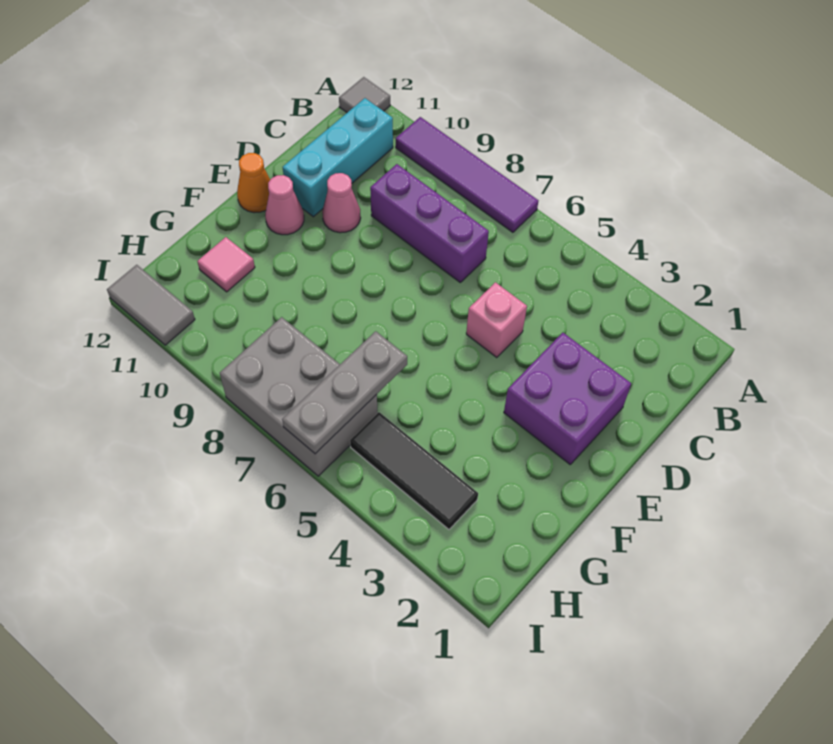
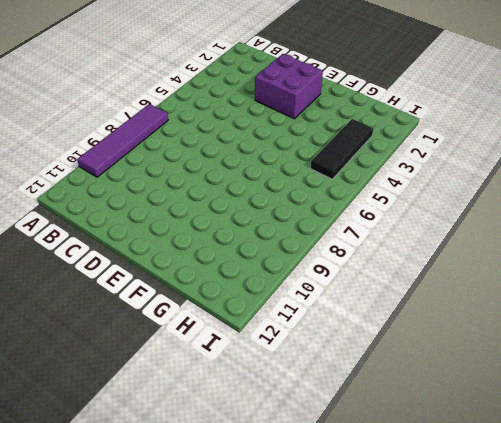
none -> grey 1x1 tile [339,77,390,112]
none -> cyan 1x3 brick [283,98,393,217]
none -> purple 1x3 brick [370,164,489,282]

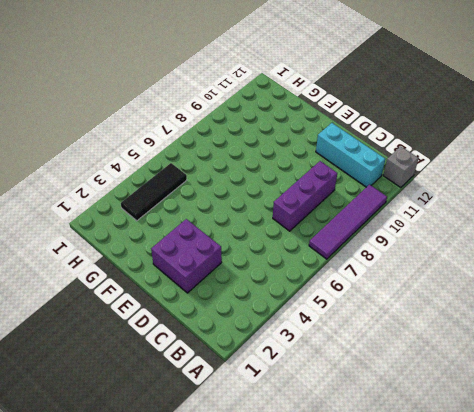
grey 1x1 brick [383,146,419,188] -> grey 1x1 tile [339,77,390,112]
none -> pink 1x1 brick [466,282,527,358]
none -> pink 1x1 cone [322,173,361,233]
none -> pink 1x1 cone [265,175,304,235]

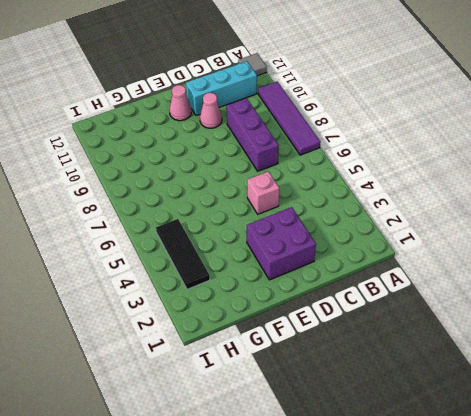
none -> orange 1x1 cone [237,153,270,213]
none -> pink 1x1 tile [197,237,255,292]
none -> grey 2x3 brick [220,317,377,476]

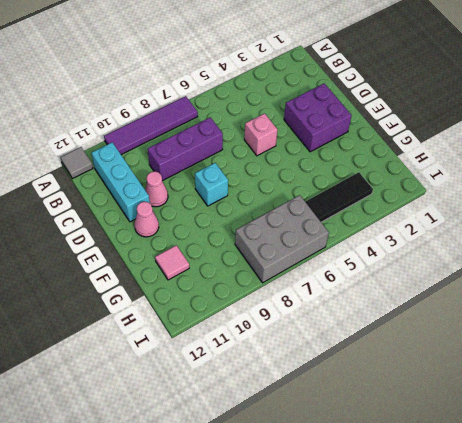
cyan 1x1 brick [195,163,228,206] -> none
none -> orange 1x1 cone [237,153,270,213]
none -> grey 1x2 tile [107,265,195,345]
none -> grey 1x3 plate [282,331,407,454]

